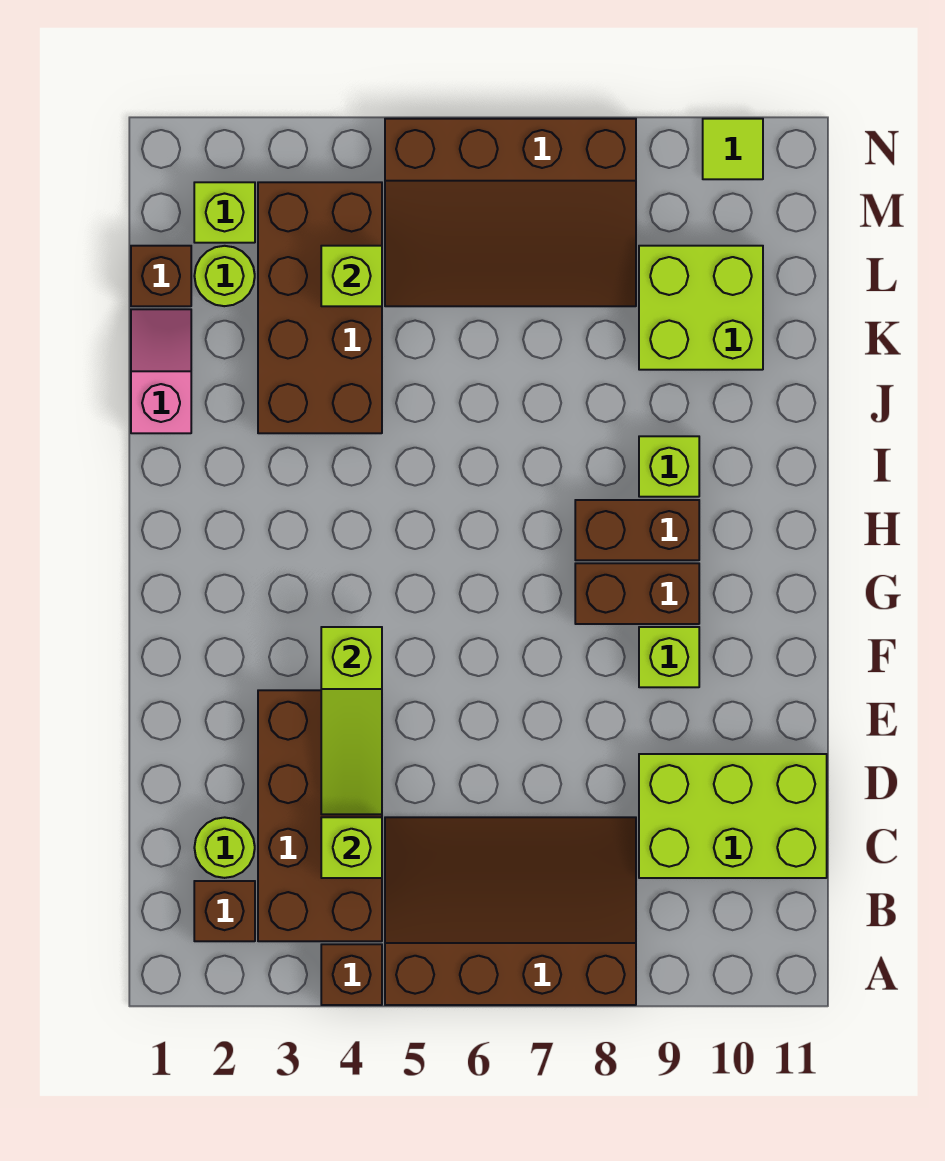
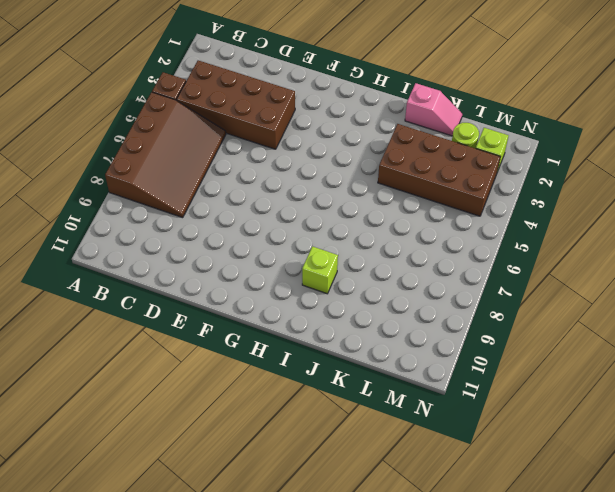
none -> brown 1x1 brick [194,881,255,941]
none -> lime 1x1 round brick [194,817,255,878]
none -> lime 2x3 brick [639,754,827,878]

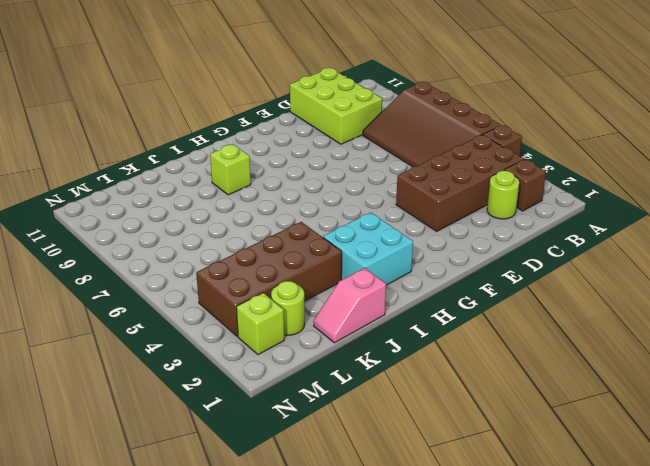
cyan 2x2 brick [323,212,413,285] -> none
none -> lime 1x1 brick [639,627,699,687]
none -> brown 1x2 brick [575,563,699,624]
none -> brown 1x2 brick [575,500,699,560]

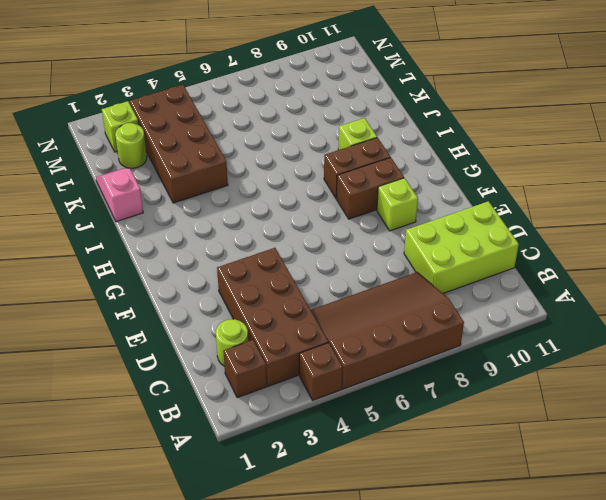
none -> lime 2x2 brick [639,246,763,370]
none -> brown 1x1 brick [131,246,191,306]
none -> brown 3x4 slope [385,119,636,306]

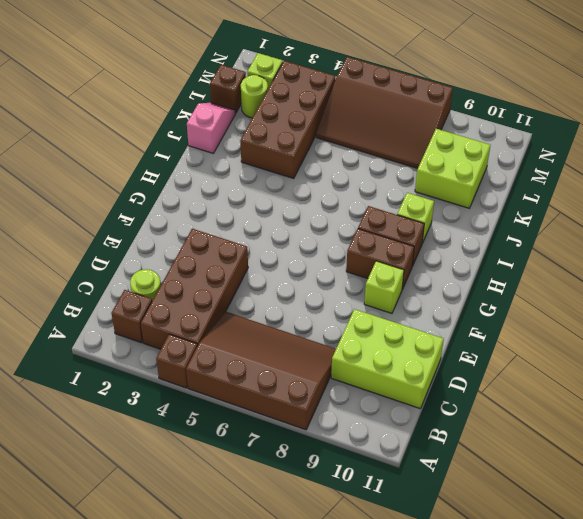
none -> lime 1x1 tile [703,119,763,179]
none -> lime 1x1 brick [321,817,382,878]
none -> lime 1x3 slope [321,627,382,814]

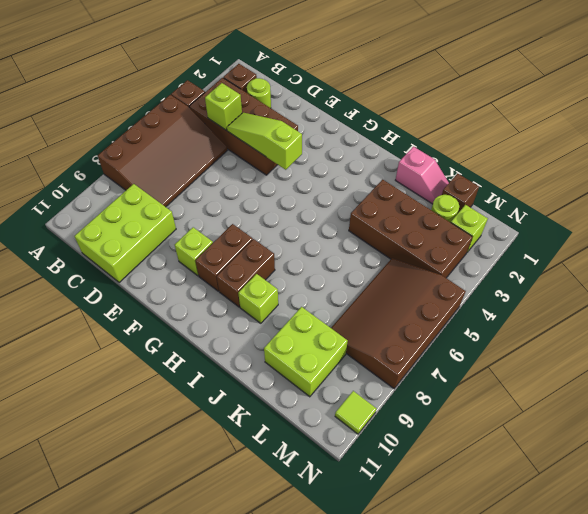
none -> lime 1x1 brick [321,246,382,306]

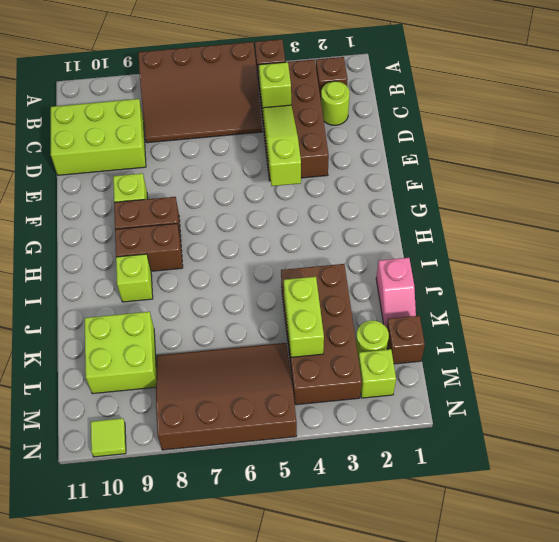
lime 1x2 brick [284,277,324,357] -> lime 1x1 brick [321,246,382,306]

